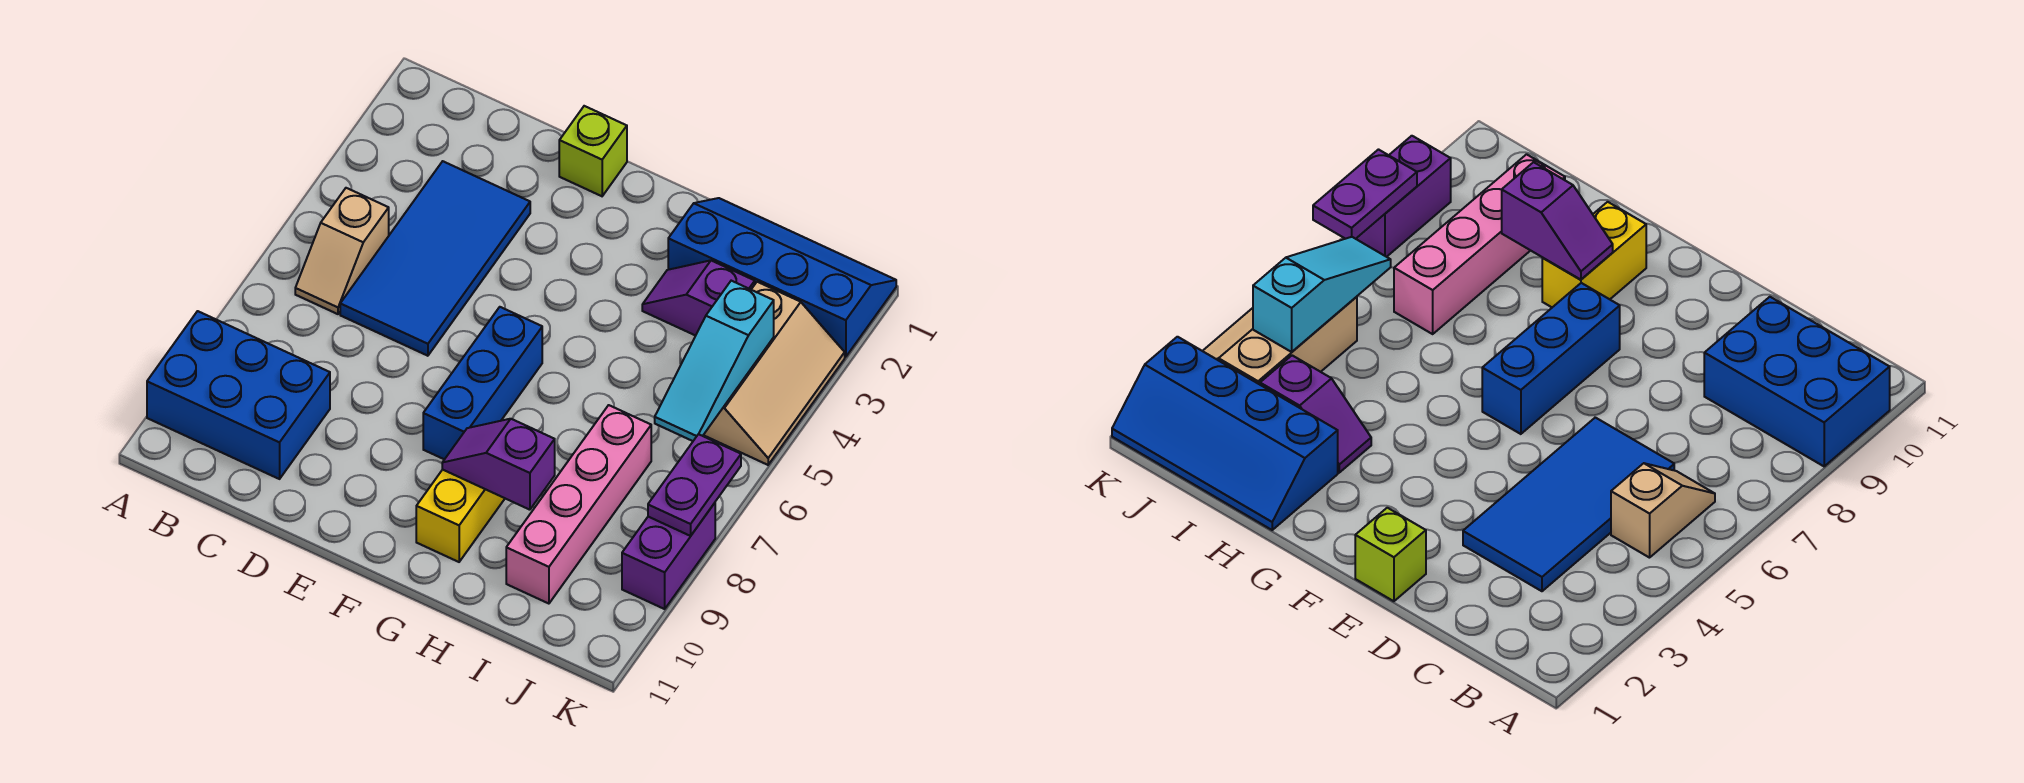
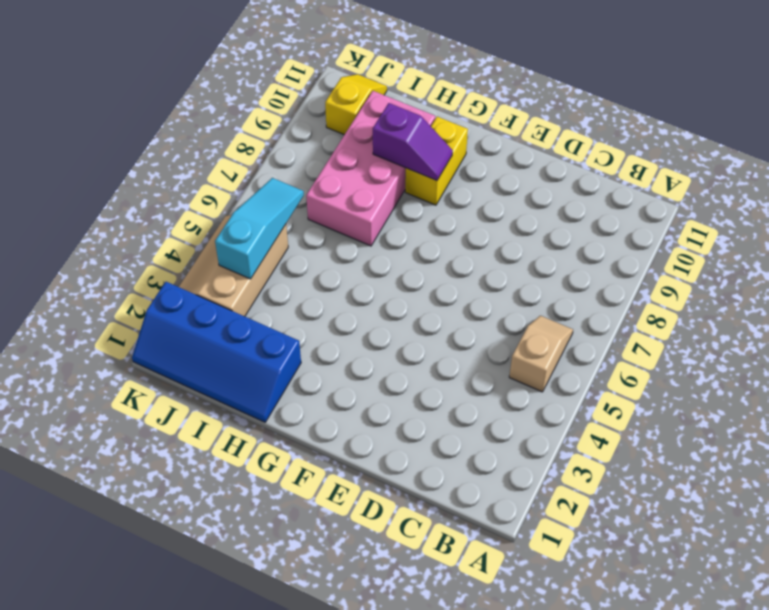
pink 2x4 brick [306,91,435,246] -> pink 1x4 brick [506,405,651,604]
yellow 1x2 slope [325,74,387,135] -> none
none -> blue 2x3 brick [147,311,330,479]
none -> blue 2x4 tile [340,161,530,356]
none -> lime 1x1 brick [559,106,627,196]

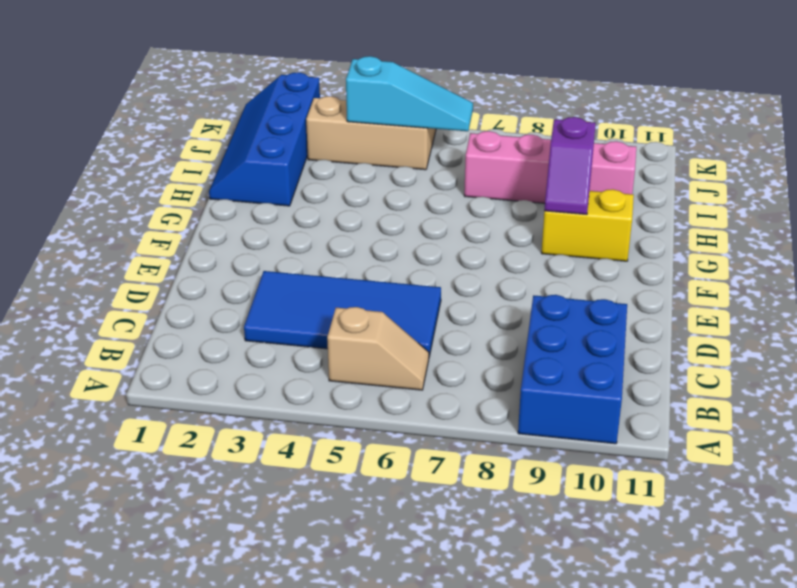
none -> lime 1x1 brick [559,106,627,196]
none -> blue 1x3 brick [423,307,542,459]
none -> purple 1x2 slope [642,260,755,336]

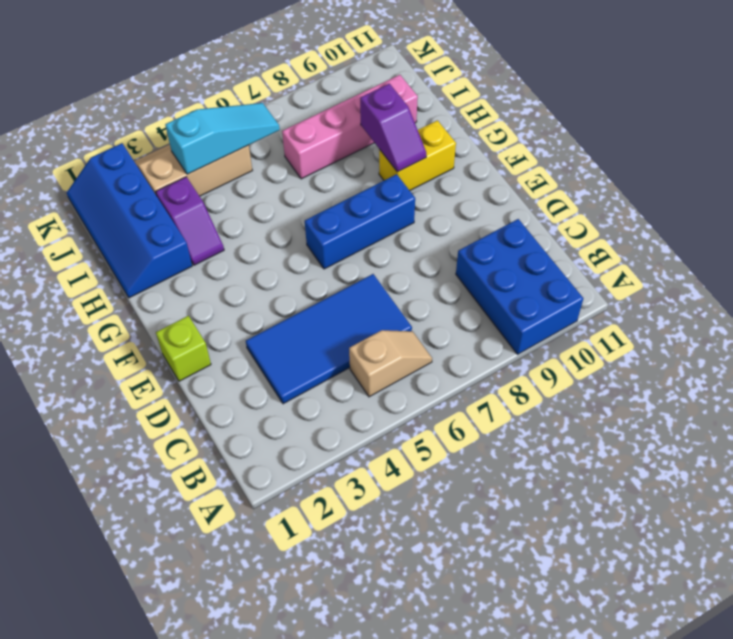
none -> purple 1x2 brick [622,503,715,609]
none -> purple 1x2 plate [648,434,741,536]

